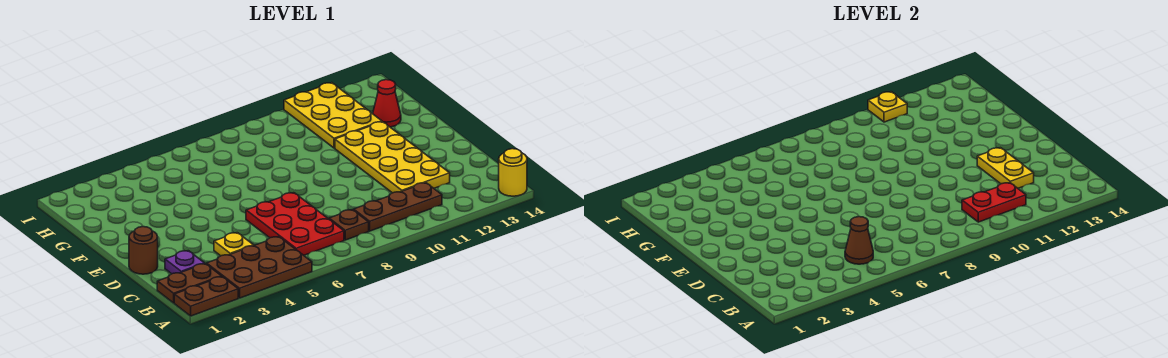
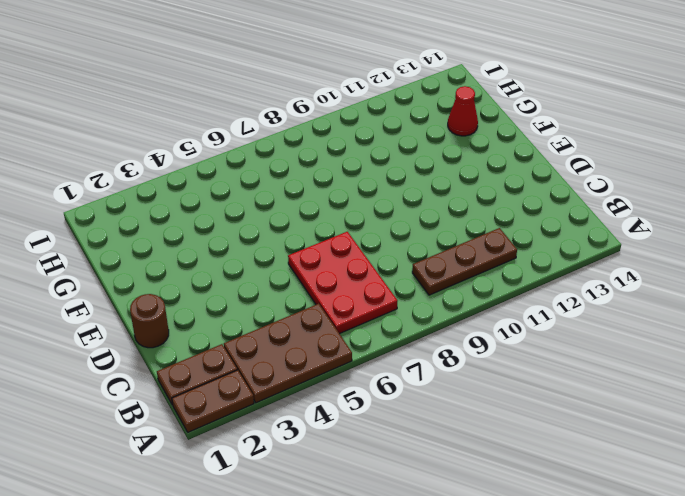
none -> yellow 1x1 round brick [499,149,527,196]
none -> brown 1x1 plate [329,210,369,240]
none -> purple 1x1 plate [165,251,205,274]

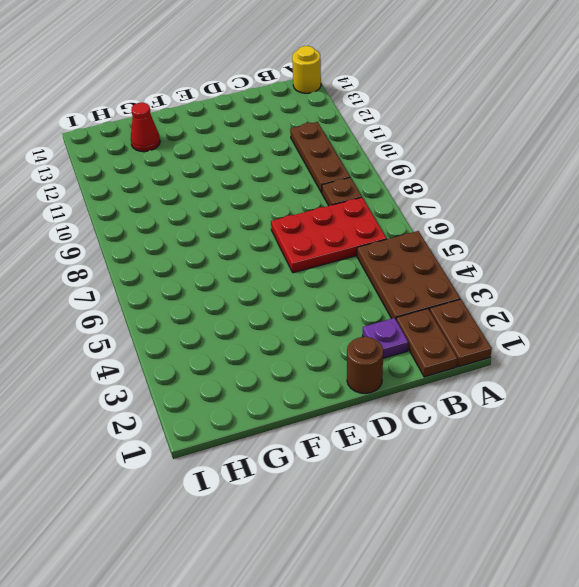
none -> yellow 1x1 plate [214,233,254,256]
none -> yellow 2x4 plate [335,122,450,193]
none -> yellow 2x3 plate [284,83,382,148]

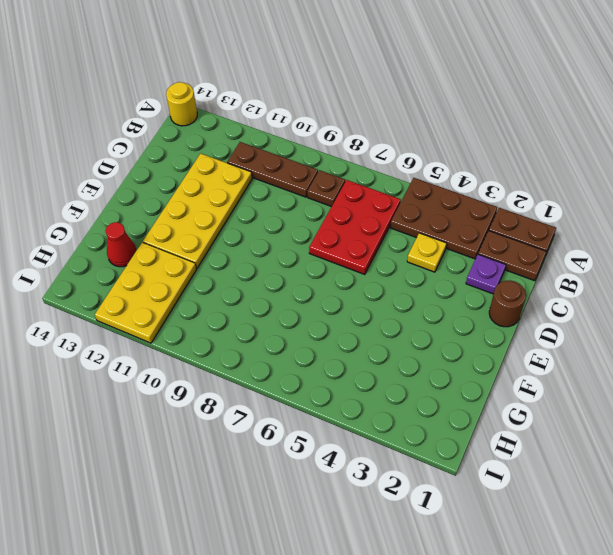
none -> brown 1x1 cone [845,217,873,264]
none -> red 1x2 plate [962,183,1026,222]
none -> yellow 1x2 plate [977,148,1034,188]

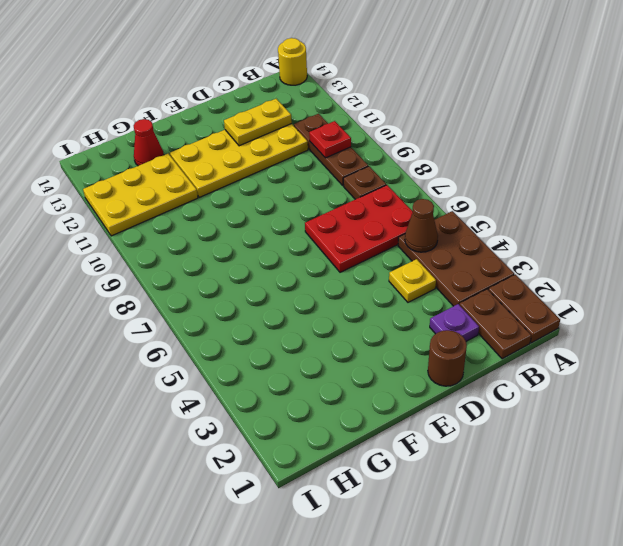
red 1x1 plate [309,121,351,158] -> red 1x2 plate [962,183,1026,222]
none -> yellow 1x1 plate [868,92,907,122]

